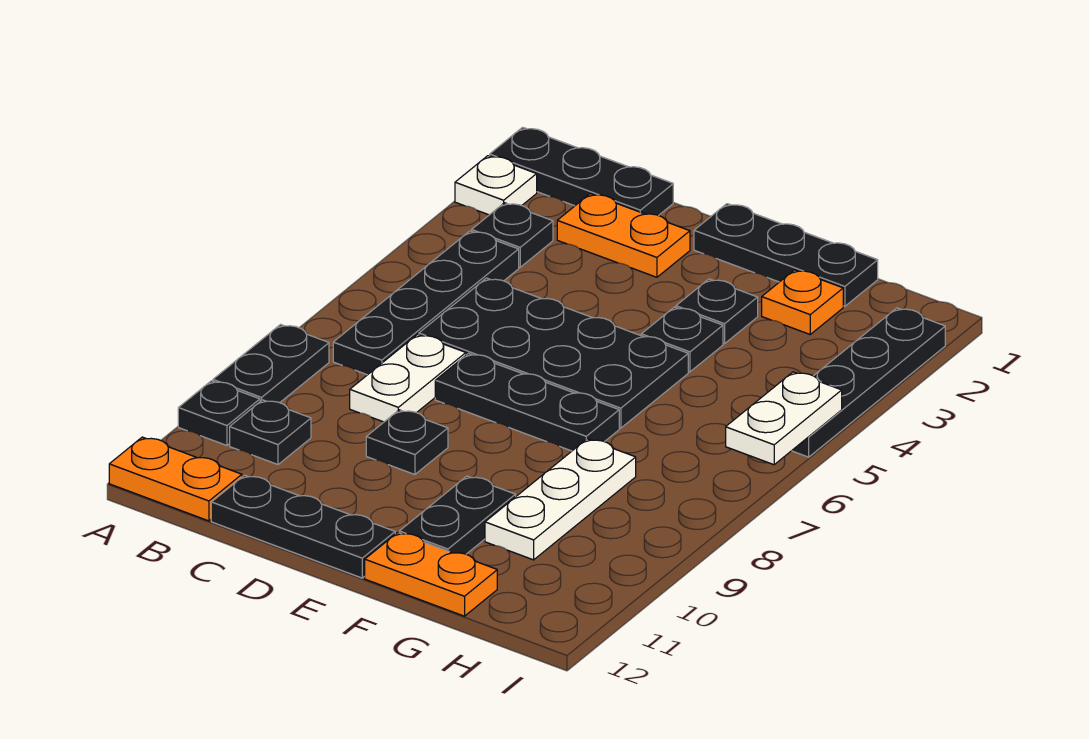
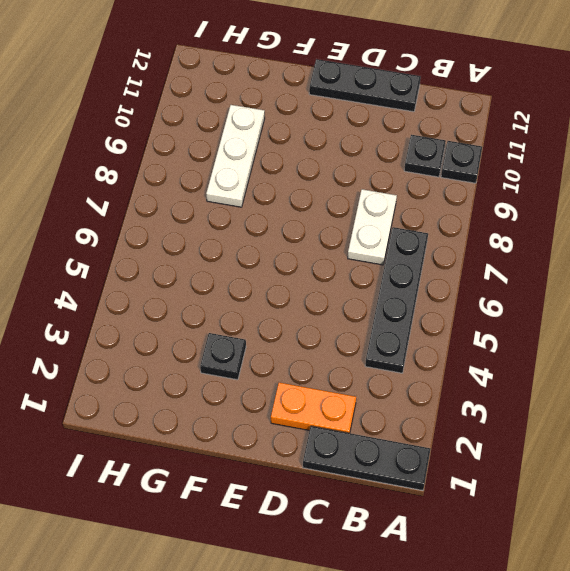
none -> white 1x1 plate [455,156,537,215]
none -> black 1x2 plate [213,325,329,403]
none -> orange 1x2 plate [109,437,242,521]

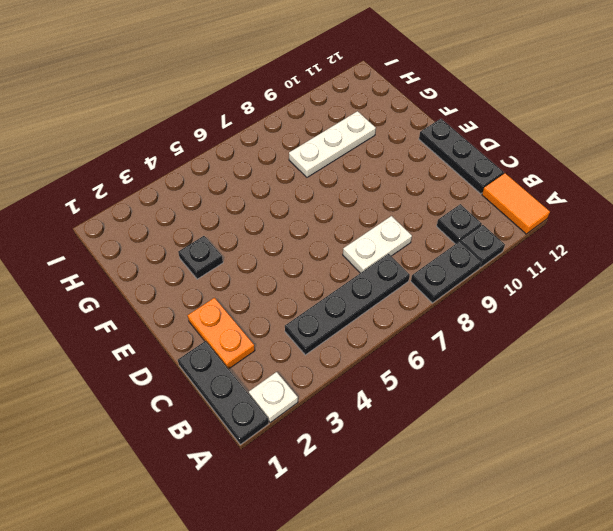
orange 1x2 tile [482,173,550,234] -> orange 1x2 plate [109,437,242,521]
none -> black 1x1 plate [472,203,553,267]
none -> black 2x4 plate [419,278,688,428]
none -> black 1x3 plate [435,354,619,451]

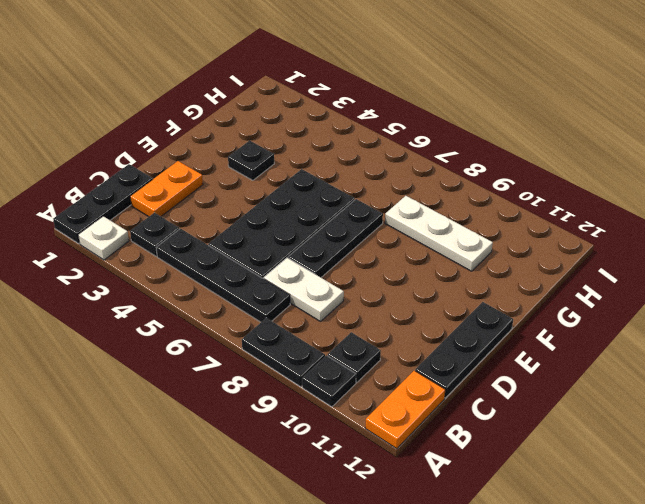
none -> black 1x1 plate [366,410,448,475]
none -> black 1x3 plate [694,204,878,306]
none -> black 1x1 plate [641,307,723,372]

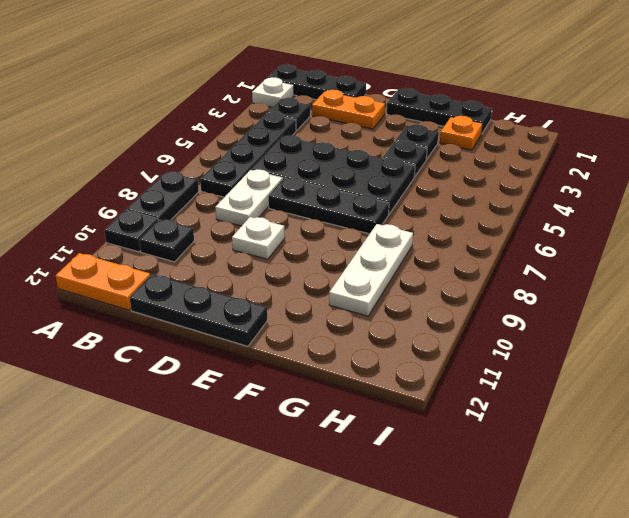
white 1x1 plate [232,217,285,259] -> black 1x1 plate [366,410,448,475]
none -> black 1x2 plate [399,476,516,554]
none -> orange 1x2 plate [365,533,497,616]
none -> black 1x4 plate [792,308,945,457]

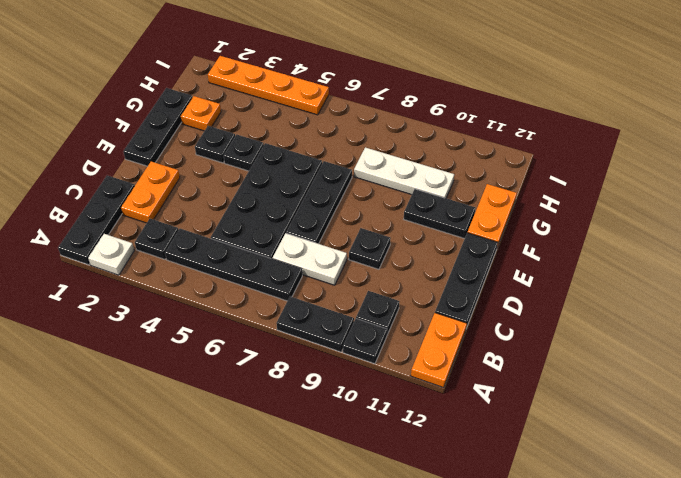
orange 1x4 plate [208,56,329,115] -> black 1x4 plate [792,308,945,457]
none -> white 1x2 plate [726,372,842,465]

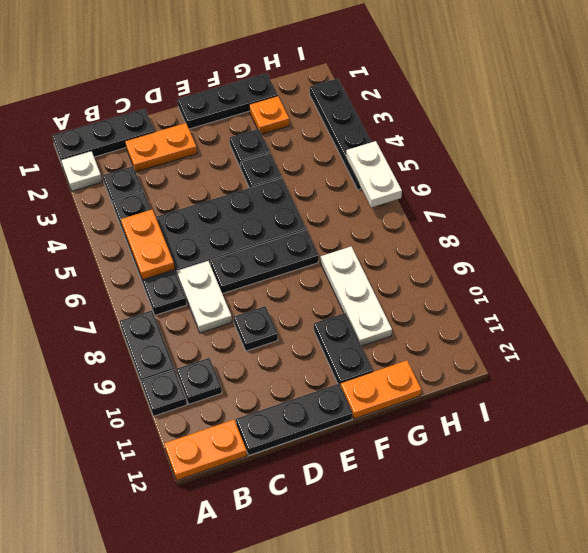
orange 1x2 plate [121,210,175,280] -> none

